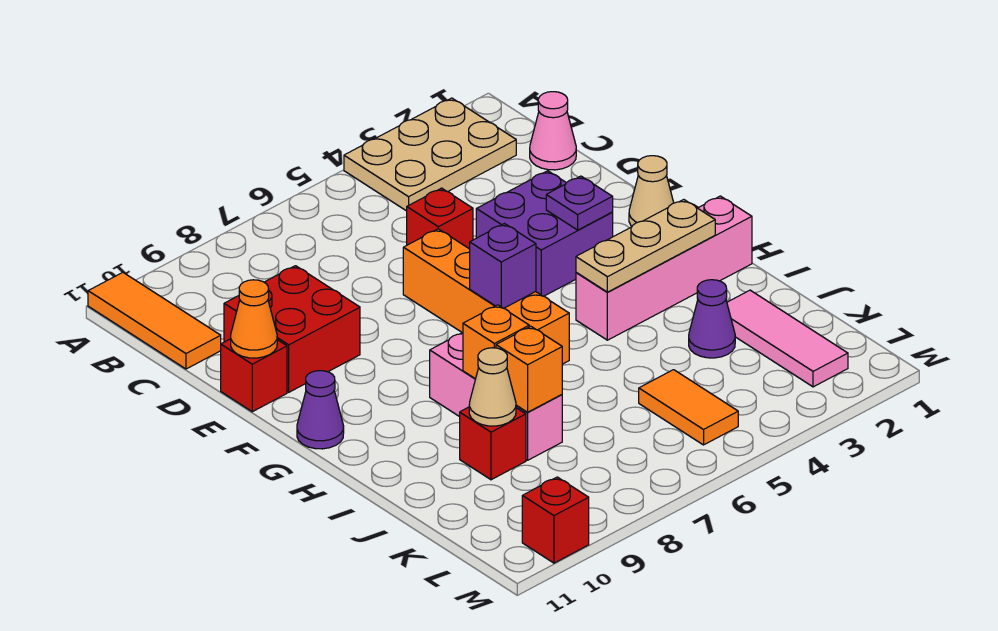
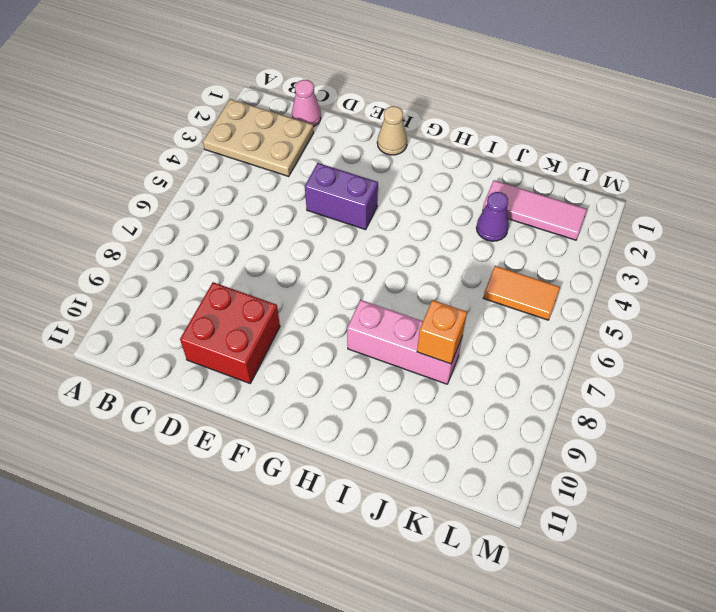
tan 2x3 plate [203,99,314,176] -> tan 2x3 plate turned to [344,98,516,211]
purple 1x2 brick [305,163,378,230] -> purple 2x2 brick [476,171,613,296]
none -> orange 1x3 tile [88,272,221,369]
none -> red 1x1 brick [407,188,473,249]
none -> orange 1x4 brick [403,229,569,364]

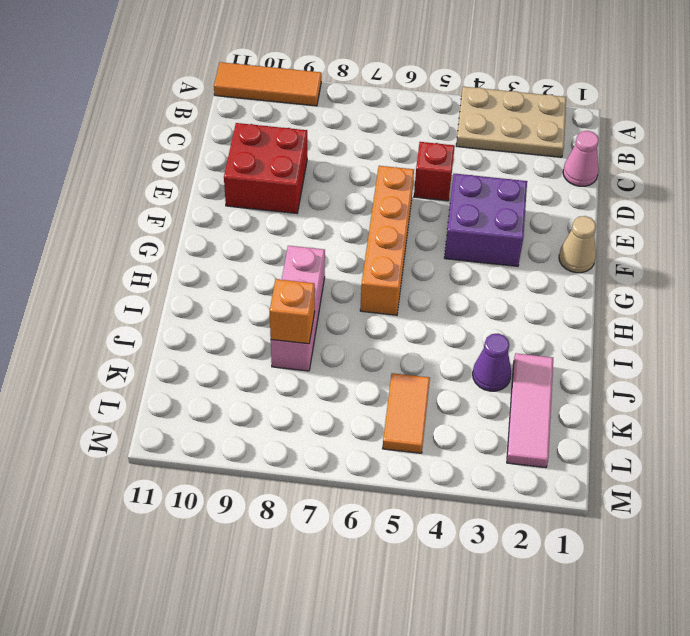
orange 1x3 tile [214,62,321,106] -> orange 1x3 tile turned to [88,272,221,369]
none -> red 1x1 brick [221,339,287,412]
none -> purple 1x1 cone [297,371,344,449]
none -> pink 1x4 brick [576,196,752,340]

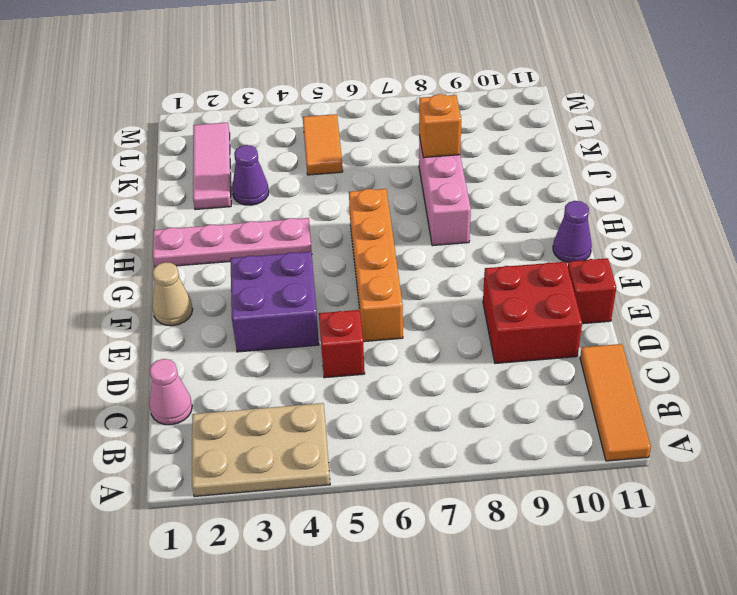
pink 1x4 plate [153,218,312,267] -> pink 1x4 brick [576,196,752,340]
none -> red 1x1 brick [460,407,526,480]
none -> red 1x1 brick [522,477,589,563]
none -> orange 1x1 cone [231,280,277,358]

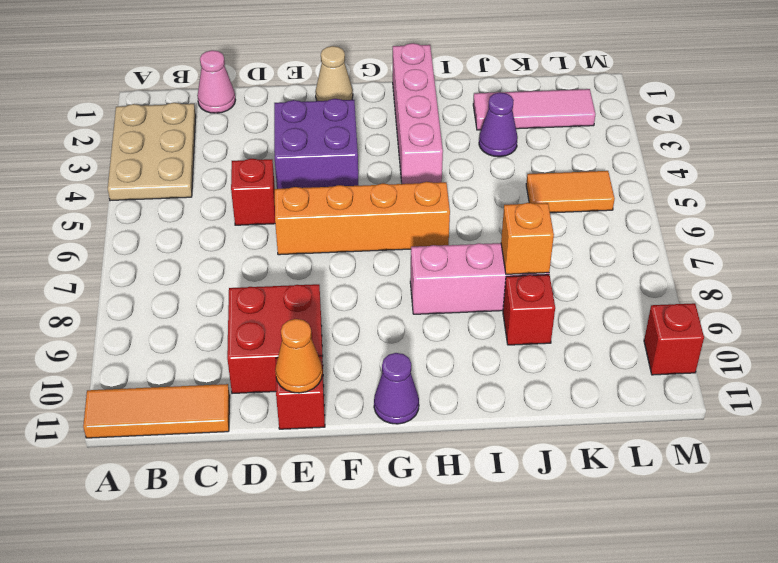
none -> purple 1x1 plate [546,176,613,230]
none -> purple 1x1 brick [470,224,536,308]
none -> tan 1x3 plate [576,200,715,292]

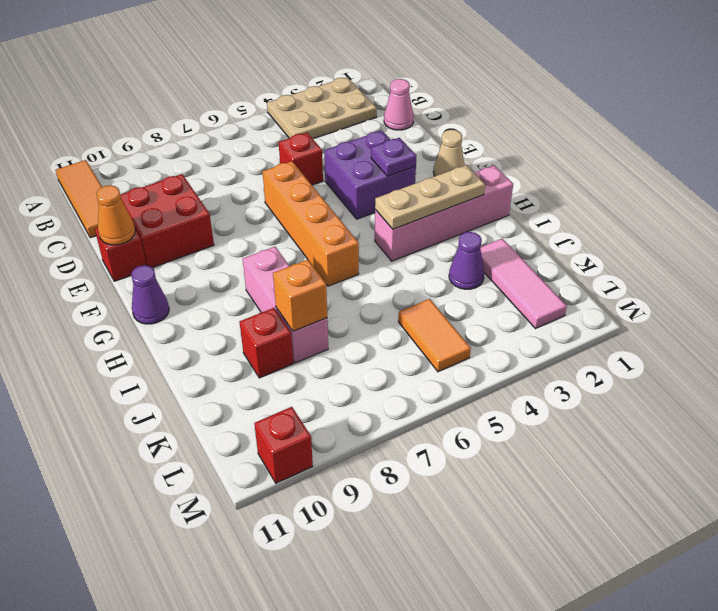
none -> purple 1x1 brick [470,224,536,308]
none -> orange 1x1 brick [463,305,529,379]
none -> tan 1x1 cone [469,348,516,426]

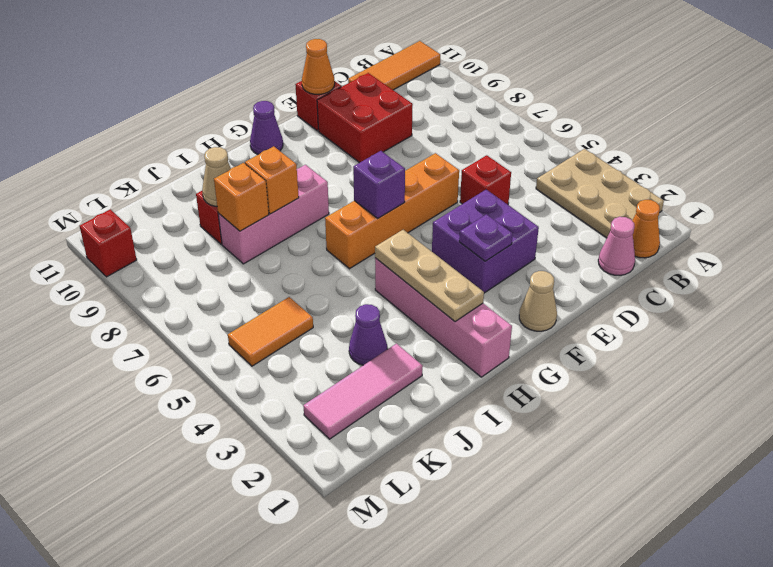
orange 1x1 cone [632,200,660,258] -> none

